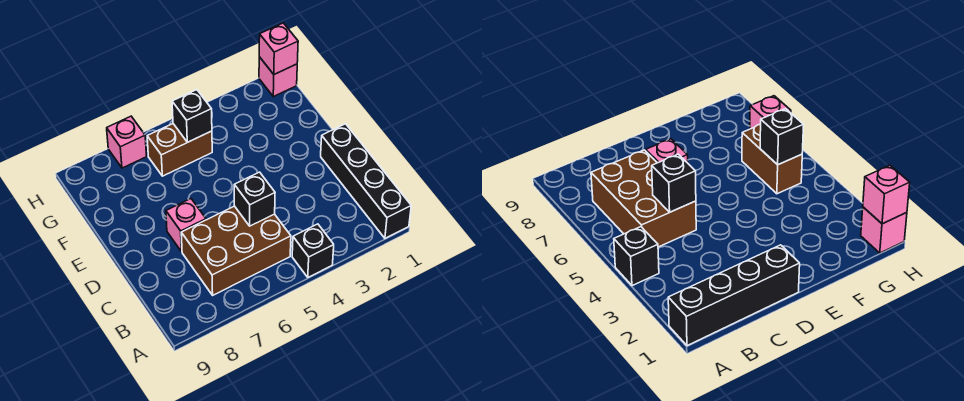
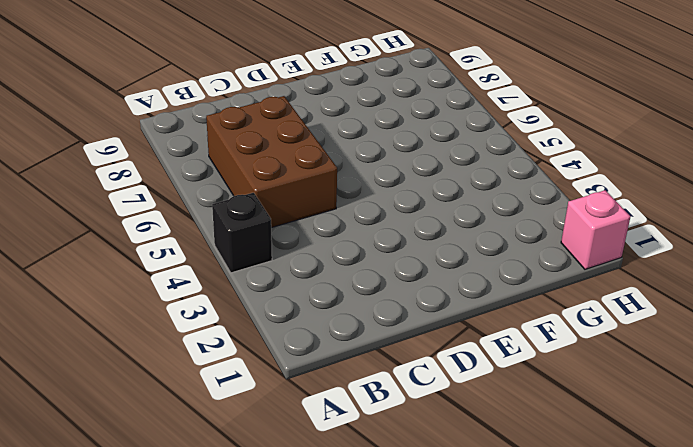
none -> black 1x4 brick [321,124,411,238]
none -> pink 1x1 brick [166,199,206,252]

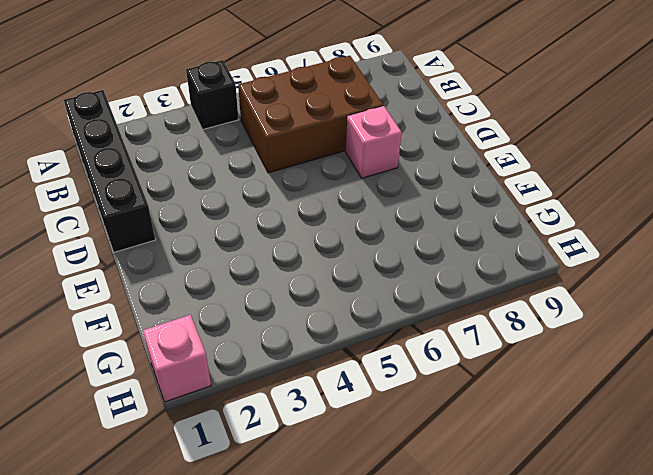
none -> brown 1x2 brick [147,124,212,176]
none -> pink 1x1 brick [107,116,147,168]

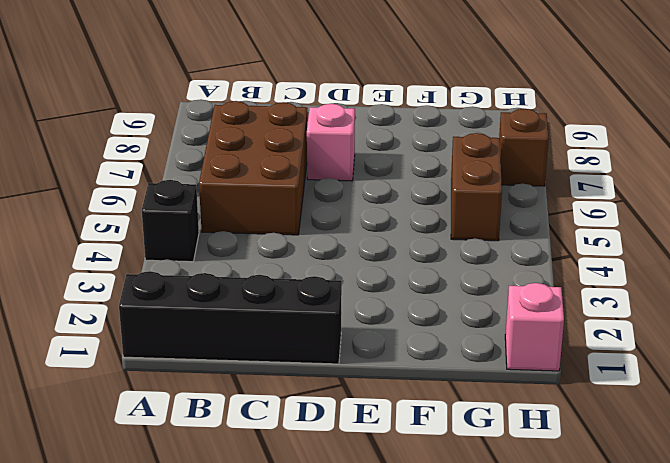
brown 1x1 brick [499,109,549,186] -> pink 1x1 brick [107,116,147,168]
none -> black 1x1 brick [234,172,275,226]
none -> black 1x1 brick [172,90,212,142]

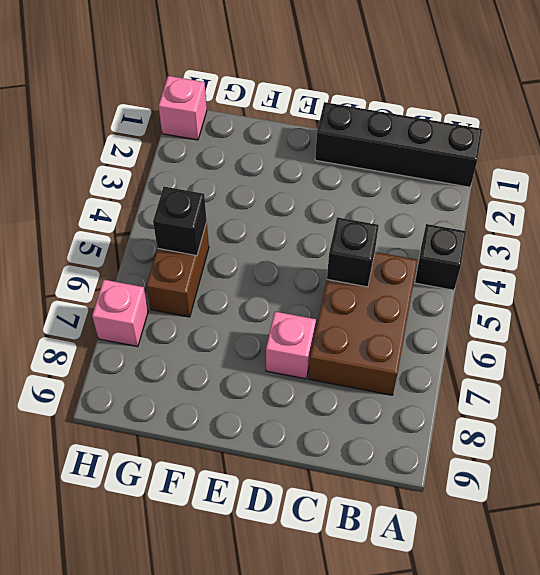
none -> pink 1x1 brick [259,23,298,74]

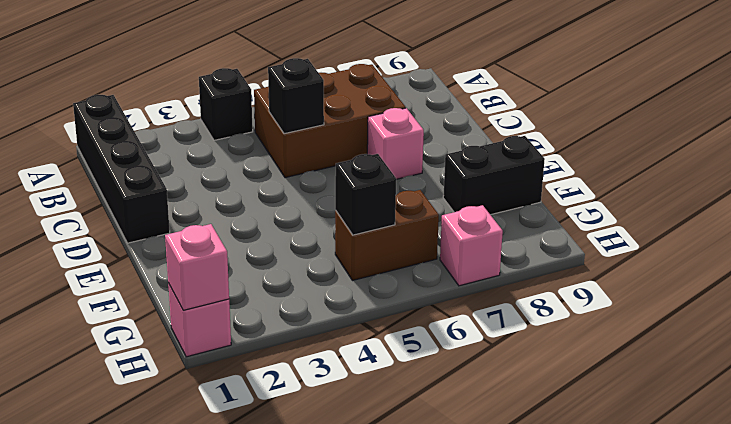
black 1x2 brick [443,136,545,215] -> none

